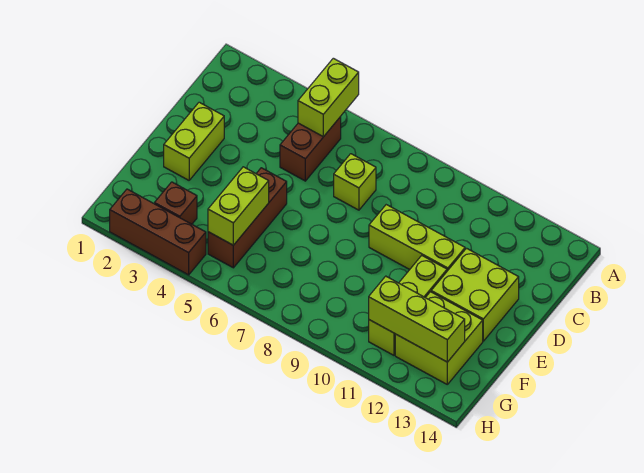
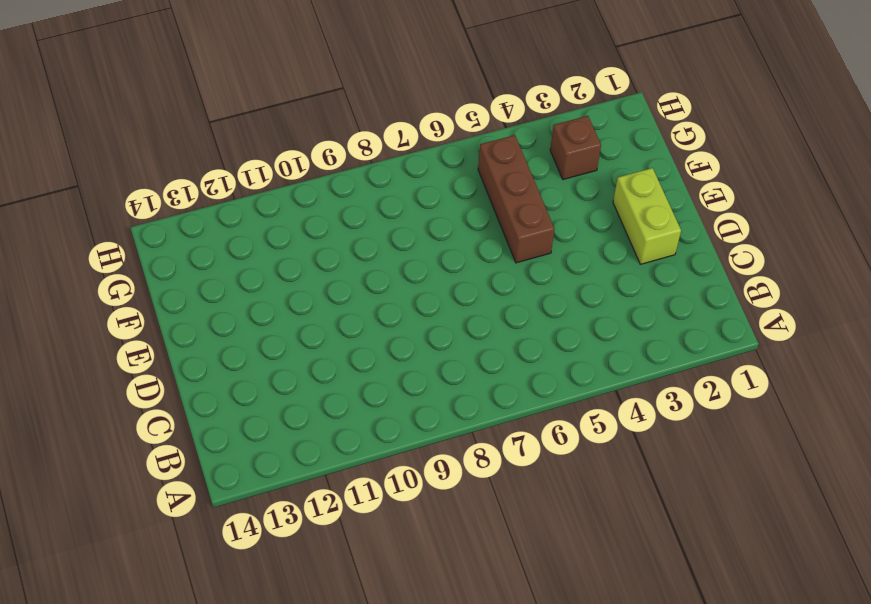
none -> brown 1x2 brick [280,117,341,181]
none -> lime 1x1 brick [334,154,376,210]
none -> lime 1x3 brick [369,205,465,271]

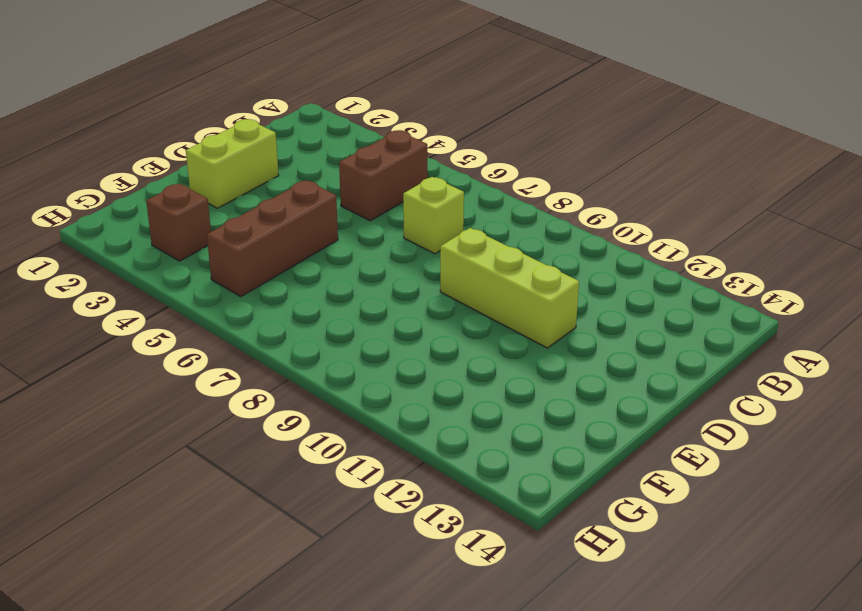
none -> lime 2x2 brick [431,248,519,341]
none -> lime 1x3 brick [369,256,447,355]
none -> lime 2x2 brick [395,292,483,384]

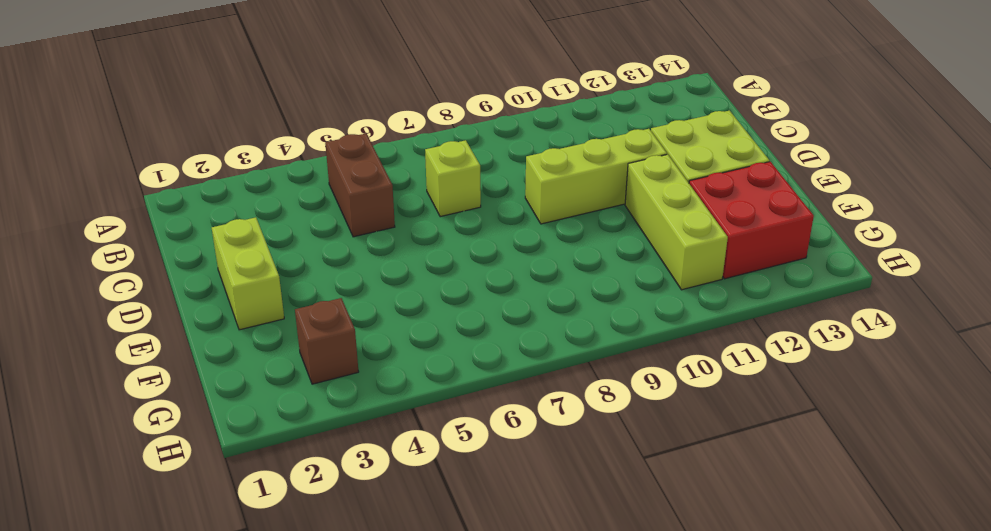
red 2x2 brick [689,162,814,279] -> lime 2x2 brick [395,292,483,384]
none -> brown 1x3 brick [208,168,287,268]
none -> brown 1x3 brick [110,189,206,275]
none -> lime 1x2 brick [298,58,359,137]

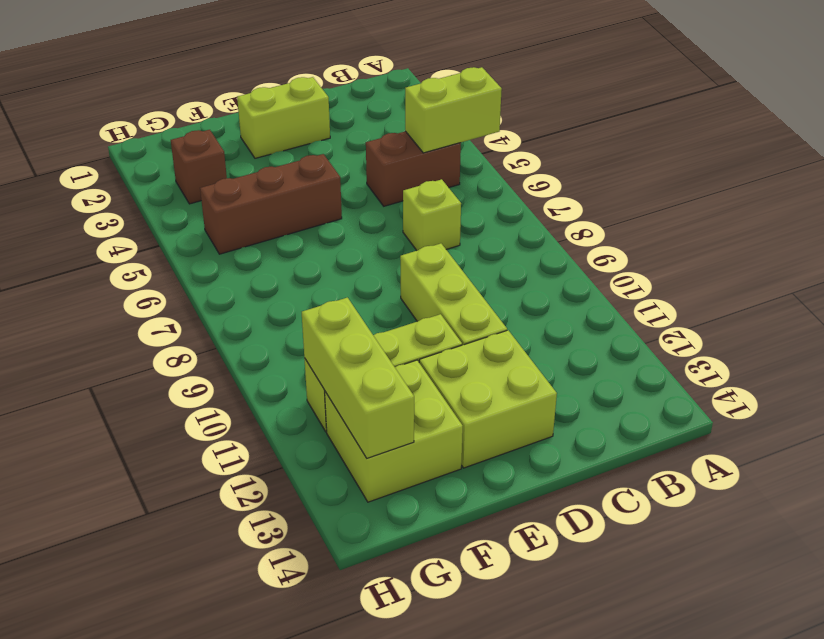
none -> brown 1x3 brick [110,189,206,275]
none -> lime 1x2 brick [208,167,269,245]

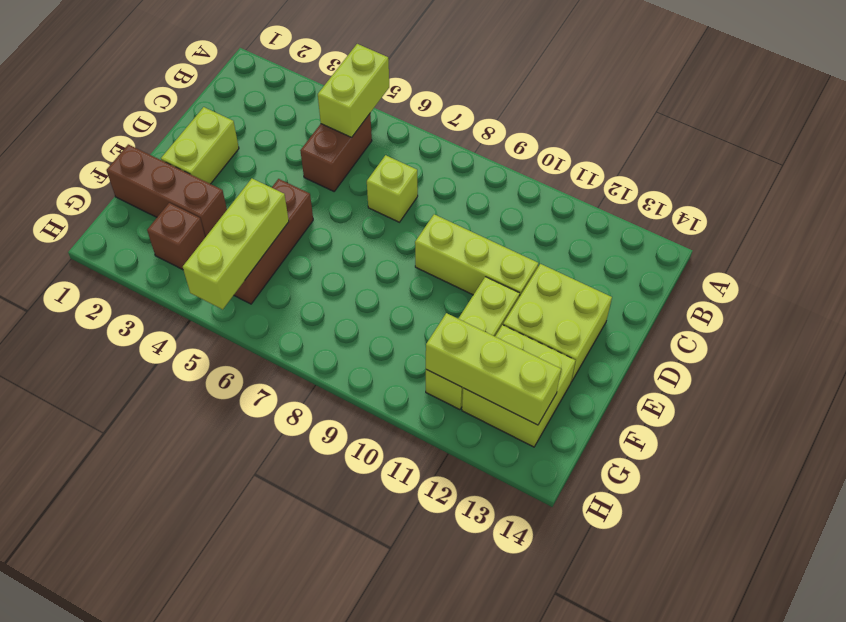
brown 1x3 brick [106,144,227,237] -> brown 1x3 brick moved to [110,189,206,275]
lime 1x3 brick [183,179,289,309] -> lime 1x2 brick [208,167,269,245]

